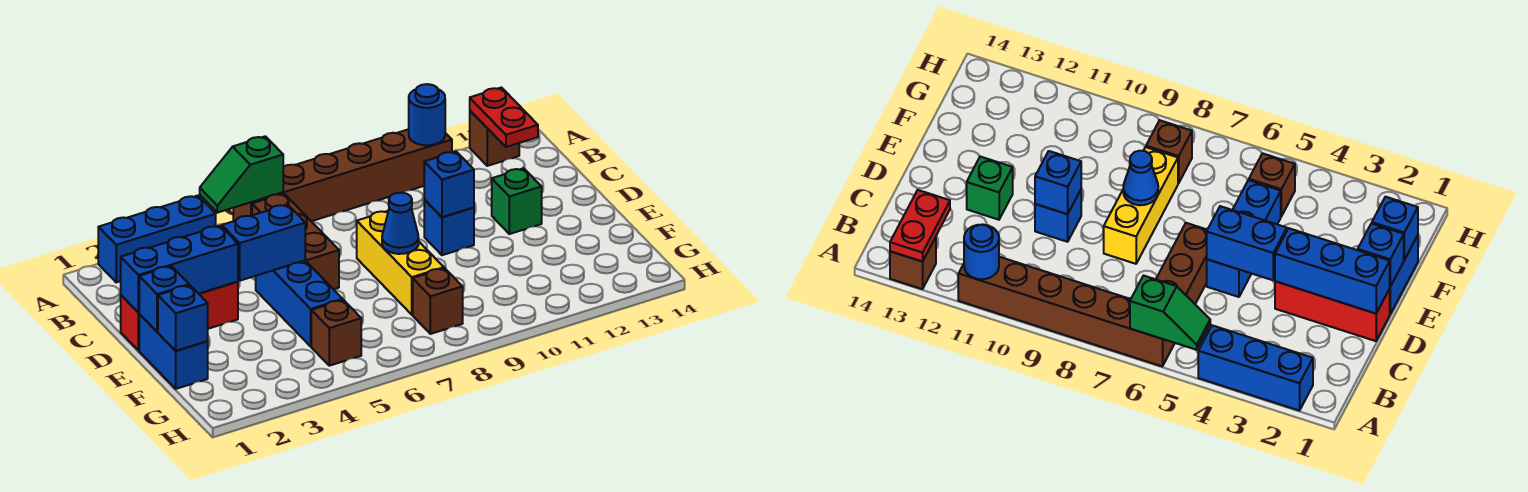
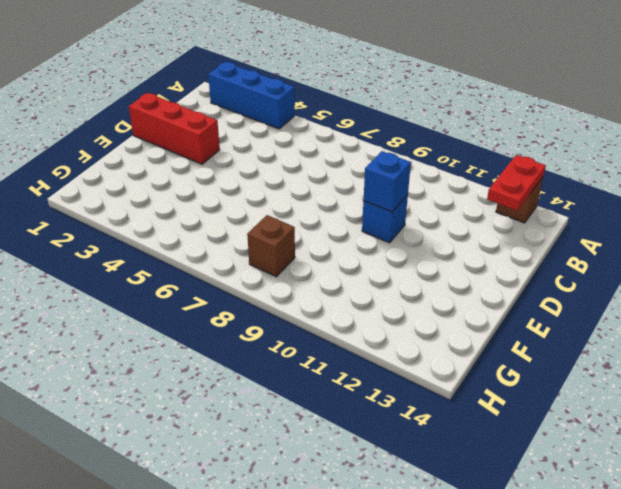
none -> brown 1x6 brick [233,129,452,221]
none -> brown 1x3 brick [252,194,339,289]
none -> blue 1x3 brick [256,261,343,346]

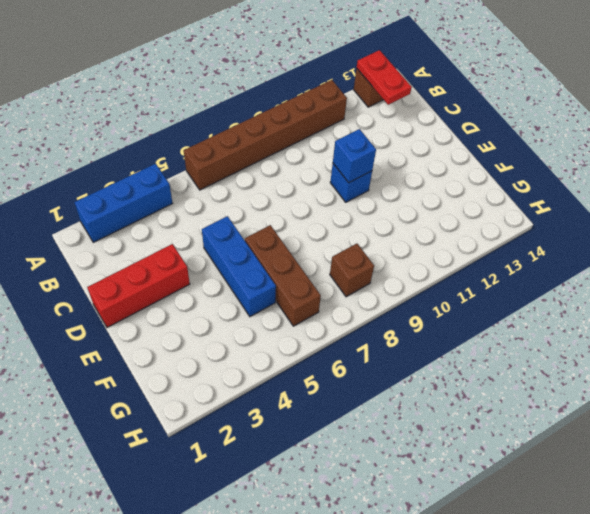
brown 1x3 brick [245,225,321,326] -> brown 1x3 brick moved to [252,194,339,289]
none -> yellow 1x3 brick [357,211,444,315]
none -> green 1x1 brick [492,168,542,234]
none -> blue 1x2 brick [139,314,208,389]

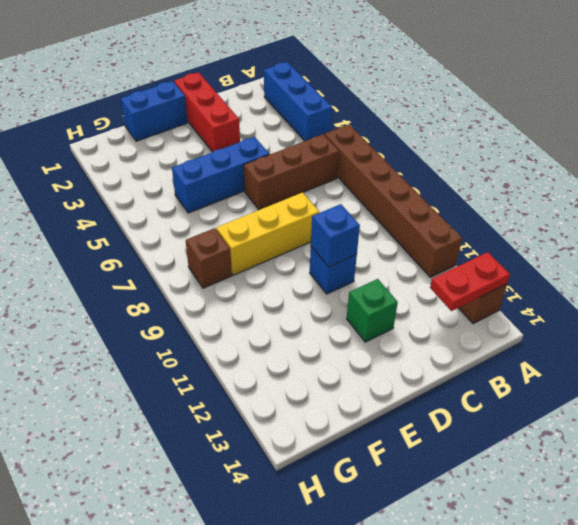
none -> brown 1x1 brick [311,300,361,366]
none -> green 1x2 slope [200,136,283,213]
none -> blue 1x1 round brick [409,84,445,145]

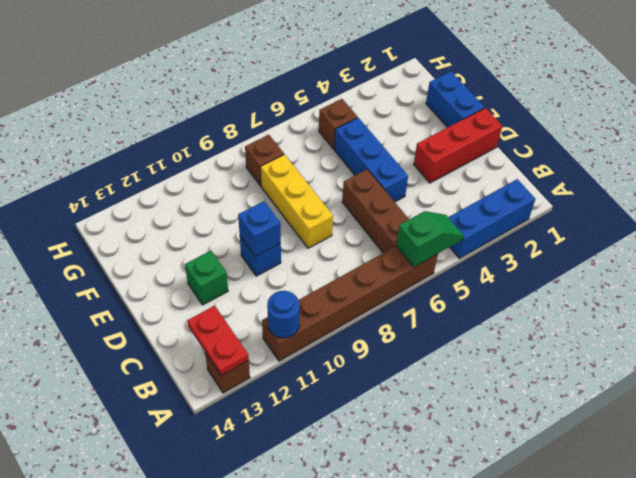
none -> blue 1x3 brick [121,226,238,313]
none -> blue 1x2 brick [222,204,305,281]
none -> blue 1x1 brick [139,266,189,332]

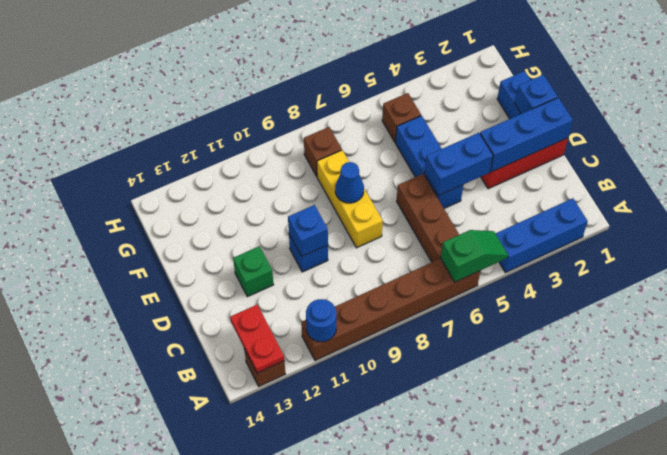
none -> blue 1x1 brick [158,285,208,351]

